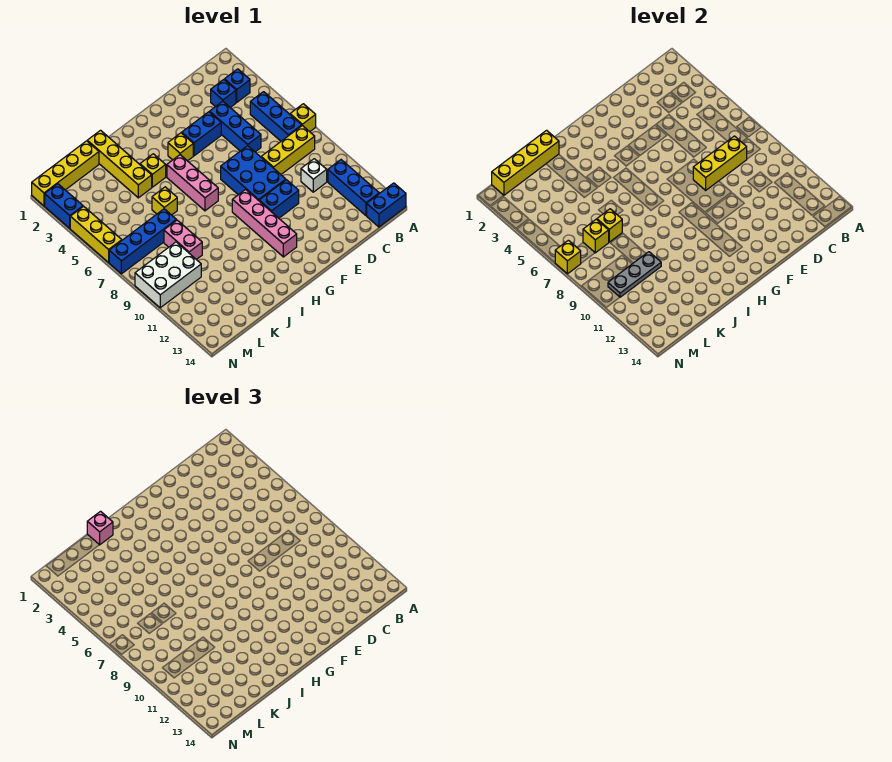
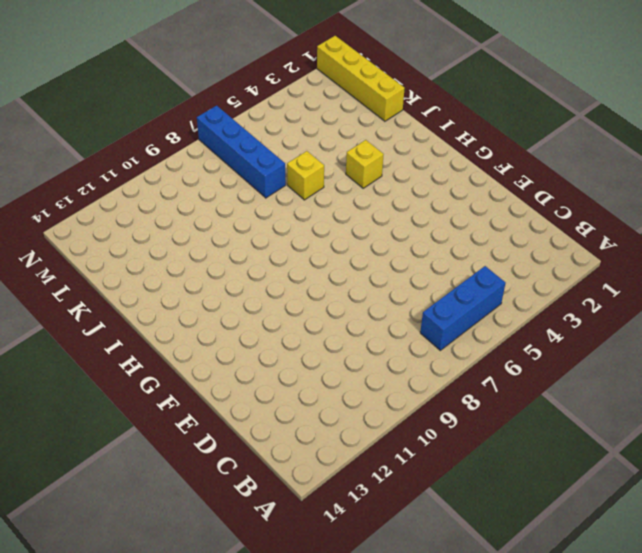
none -> yellow 1x1 brick [290,104,316,132]
none -> blue 1x2 brick [367,183,406,227]
none -> blue 1x1 brick [225,69,250,102]
none -> yellow 1x3 brick [261,126,315,174]

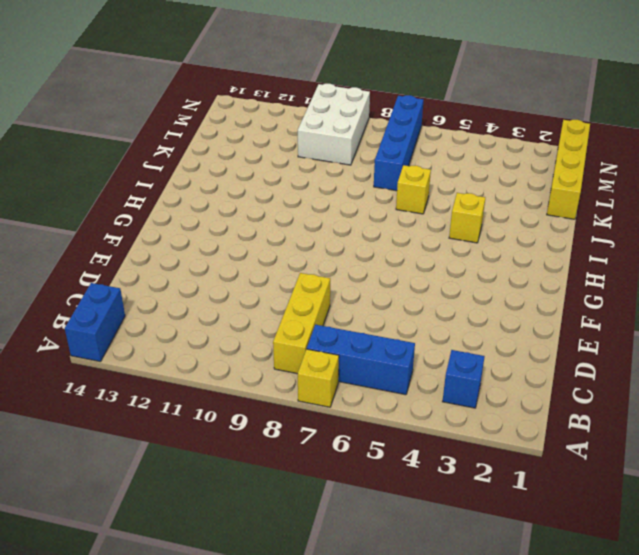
none -> blue 1x3 brick [328,160,379,215]
none -> blue 1x1 brick [211,80,236,107]
none -> white 1x1 brick [301,159,327,192]
none -> blue 1x3 brick [210,101,261,152]

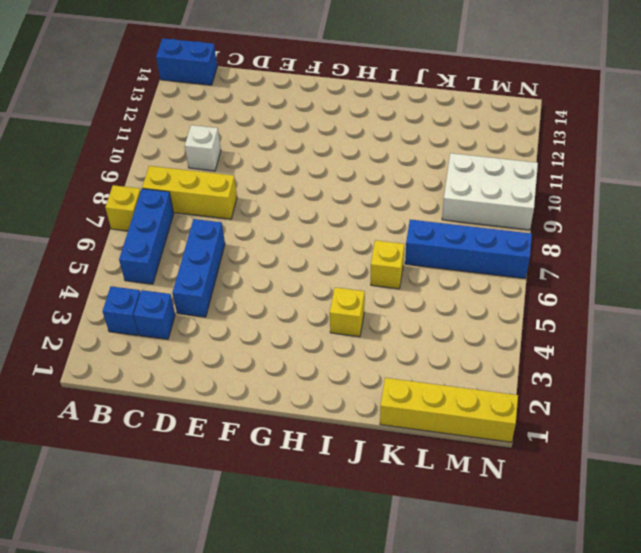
none -> blue 1x3 brick [328,160,379,215]
none -> blue 1x2 brick [182,112,221,156]
none -> blue 2x3 brick [221,146,286,200]
none -> blue 1x2 brick [259,180,299,218]

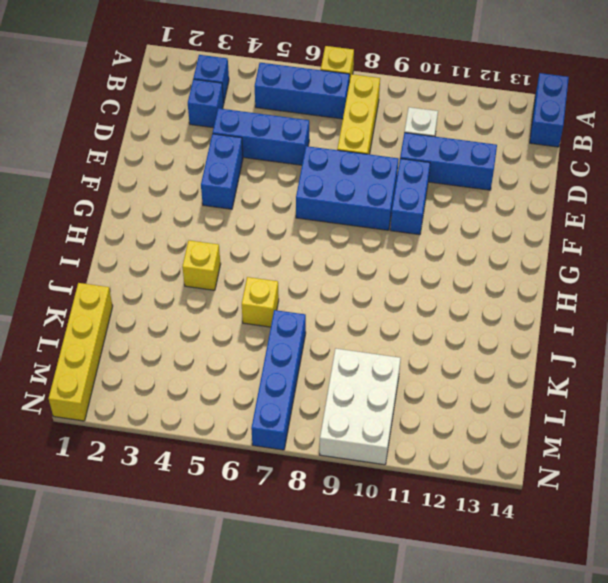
blue 1x3 brick [400,133,497,190] -> blue 1x3 brick moved to [328,160,379,215]
none -> yellow 1x1 brick [168,133,193,161]
none -> pink 1x4 brick [232,189,297,257]
none -> pink 1x3 brick [167,155,218,211]
none -> yellow 1x4 brick [87,130,152,198]

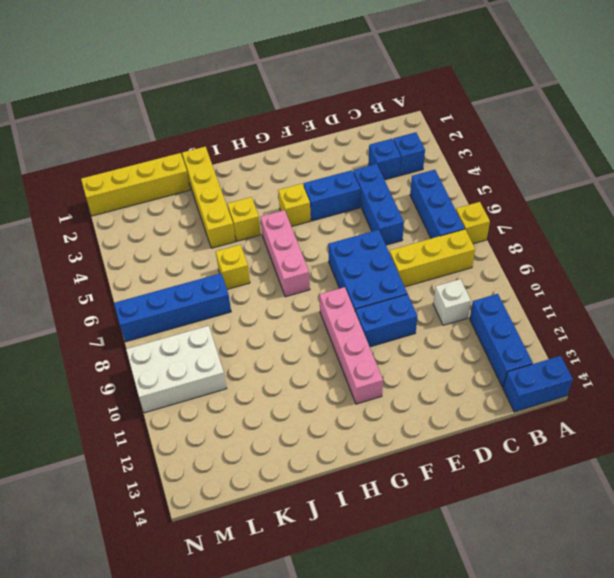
none -> pink 1x2 brick [164,220,202,260]
none -> blue 1x2 brick [45,184,83,229]
none -> yellow 1x3 brick [70,206,122,262]
none -> yellow 1x3 brick [693,136,747,190]

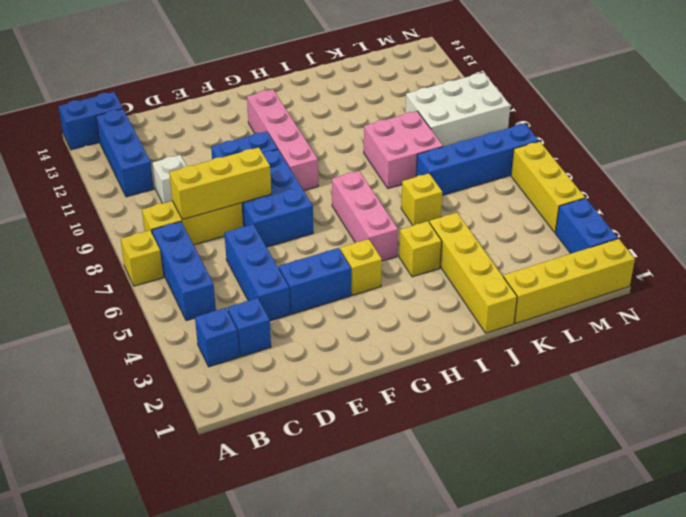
pink 2x2 brick [364,111,443,189] -> pink 1x2 brick [164,220,202,260]
none -> yellow 1x4 brick [492,130,559,196]
none -> yellow 1x1 brick [597,209,622,242]
none -> grey 1x3 plate [608,252,661,297]
none -> yellow 1x1 brick [583,219,609,253]

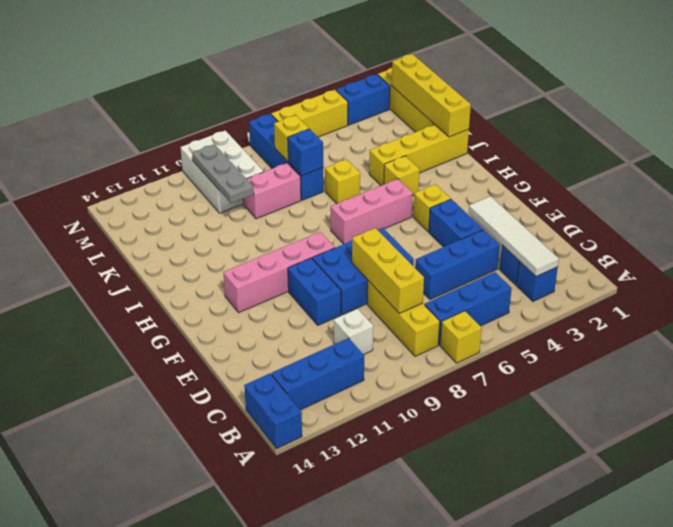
white 1x4 tile [469,196,559,277] -> none
blue 1x1 brick [288,129,323,176] -> yellow 1x1 brick [597,209,622,242]
none -> yellow 1x1 brick [555,240,581,274]
none -> pink 1x1 brick [87,511,113,545]

